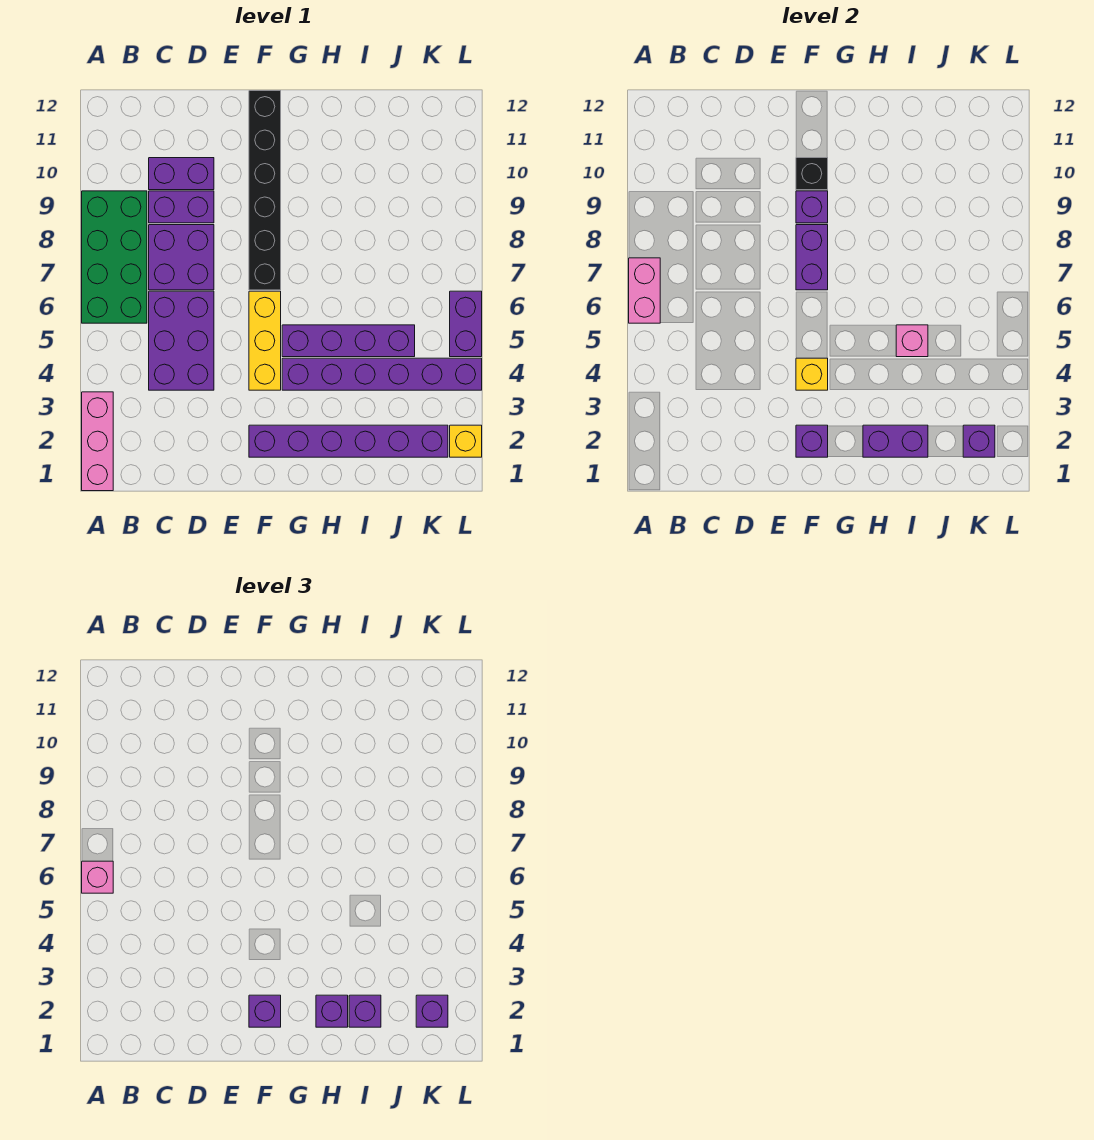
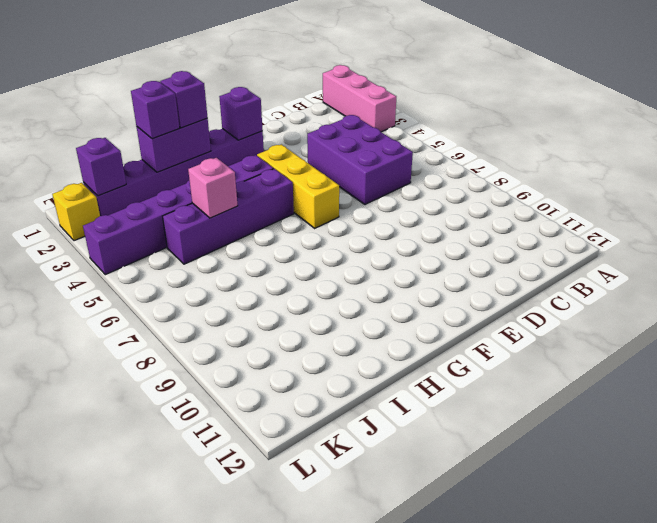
none -> green 2x4 brick [82,191,147,323]
none -> purple 2x2 brick [149,225,214,290]
none -> purple 1x2 brick [149,191,214,223]

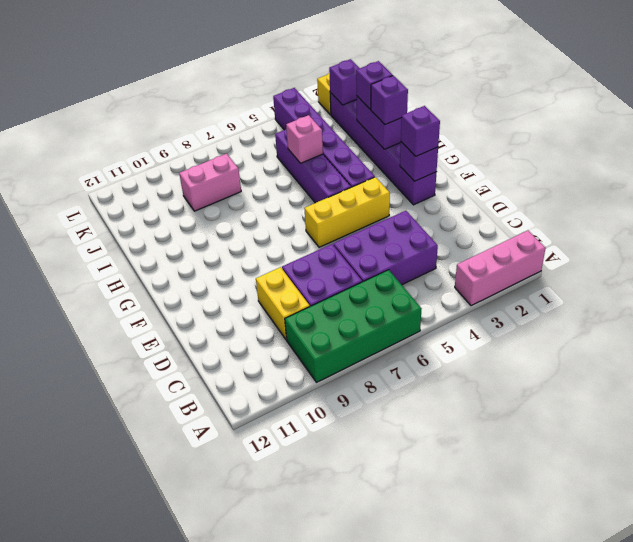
yellow 1x2 brick [256,267,310,340] -> purple 1x2 brick [149,191,214,223]
pink 1x2 brick [179,154,241,211] -> pink 1x2 brick moved to [629,258,660,323]
none -> purple 1x2 brick [149,158,214,190]
none -> black 1x6 brick [249,91,281,290]
none -> purple 1x2 brick [450,291,482,357]

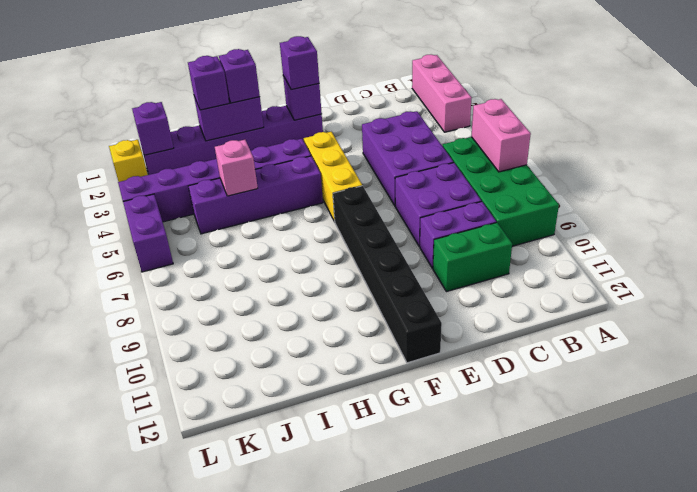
green 1x2 brick [433,223,512,292] -> purple 1x2 brick [149,158,214,190]
none -> yellow 1x1 brick [796,358,828,390]
none -> purple 1x2 brick [796,225,828,290]
none -> purple 1x1 brick [796,191,828,223]

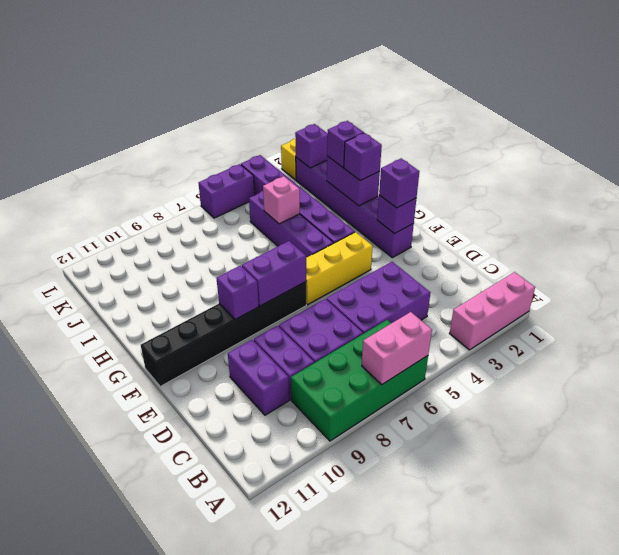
none -> yellow 1x1 brick [796,358,828,390]
none -> black 1x1 brick [796,158,828,190]
none -> pink 1x1 brick [82,861,113,893]

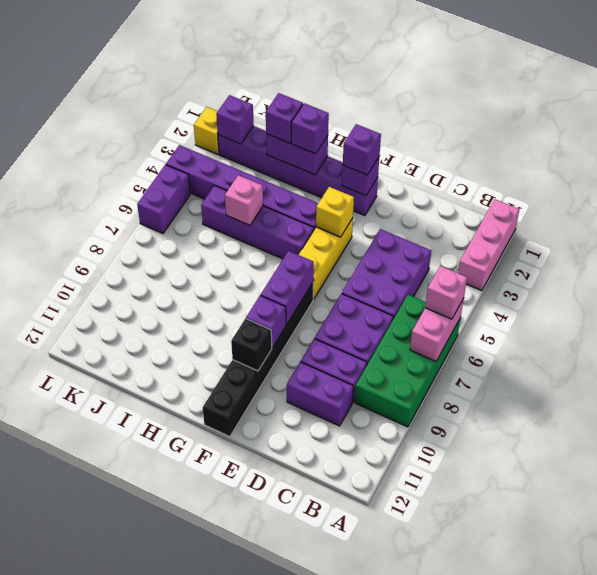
none -> purple 1x1 brick [416,995,448,1027]

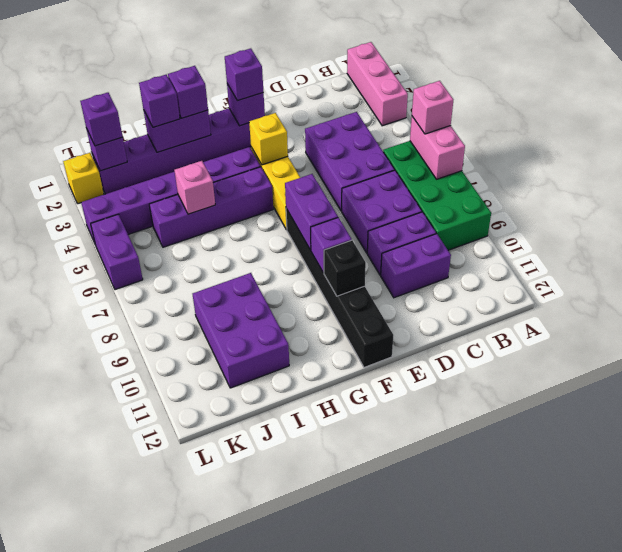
purple 2x3 brick [193,273,289,388] -> none

